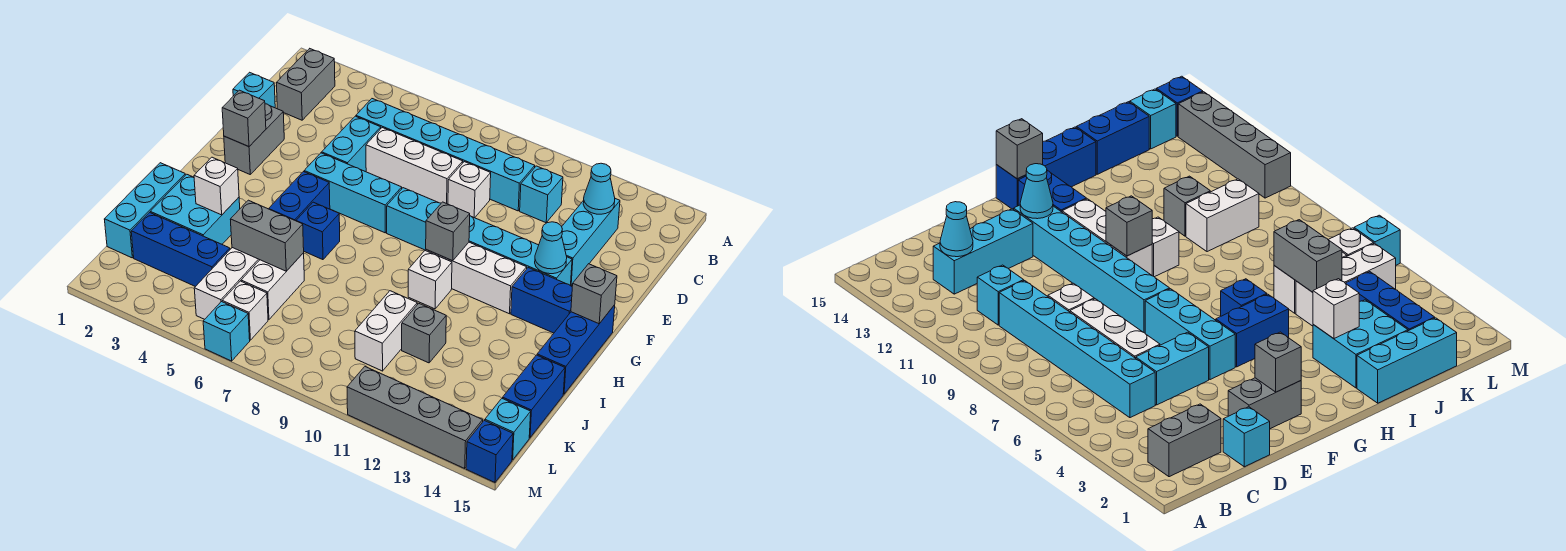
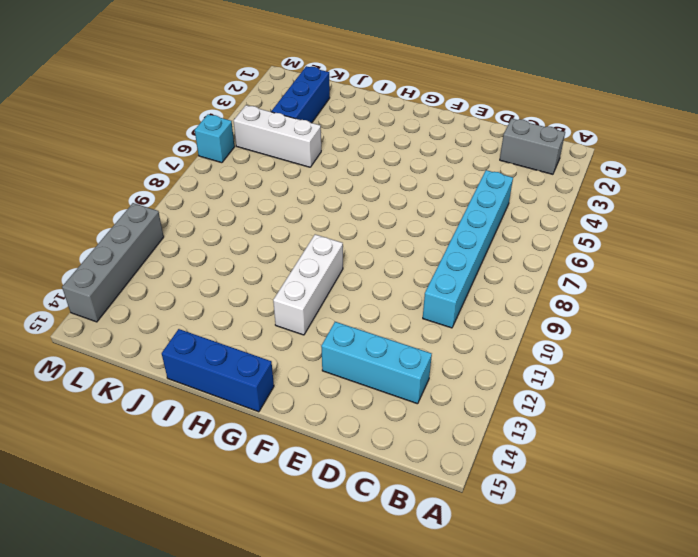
none -> cyan 1x1 brick [520,166,563,223]
none -> cyan 1x1 brick [233,72,275,108]
none -> cyan 1x2 brick [322,116,381,171]
none -> white 1x3 brick [366,128,463,204]

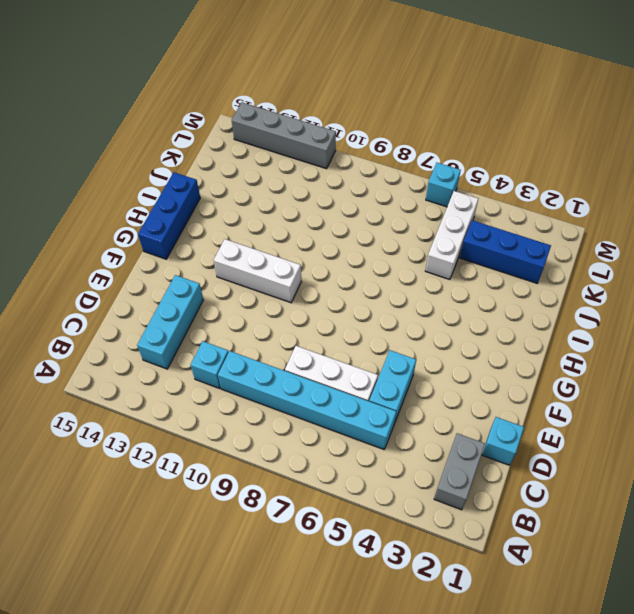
none -> white 1x1 brick [448,162,491,218]
none -> grey 1x2 brick [224,104,284,174]
none -> cyan 1x3 brick [304,153,402,233]
none -> cyan 1x6 brick [387,188,572,286]

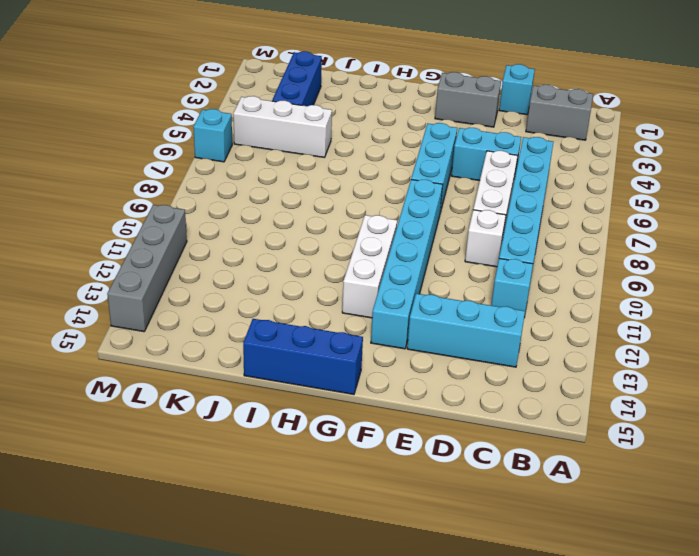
none -> blue 1x2 brick [269,172,330,221]
none -> blue 1x2 brick [511,268,572,333]
none -> blue 1x1 brick [296,202,340,260]
none -> white 1x1 brick [408,250,452,309]

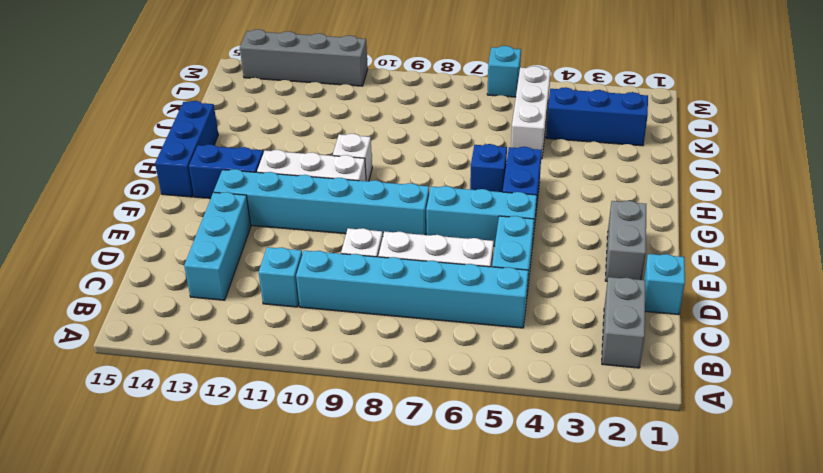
none -> cyan 1x3 brick [104,163,185,258]
none -> cyan 2x2 brick [150,174,240,244]
none -> white 1x2 brick [241,253,304,320]
none -> white 1x2 brick [355,291,417,371]

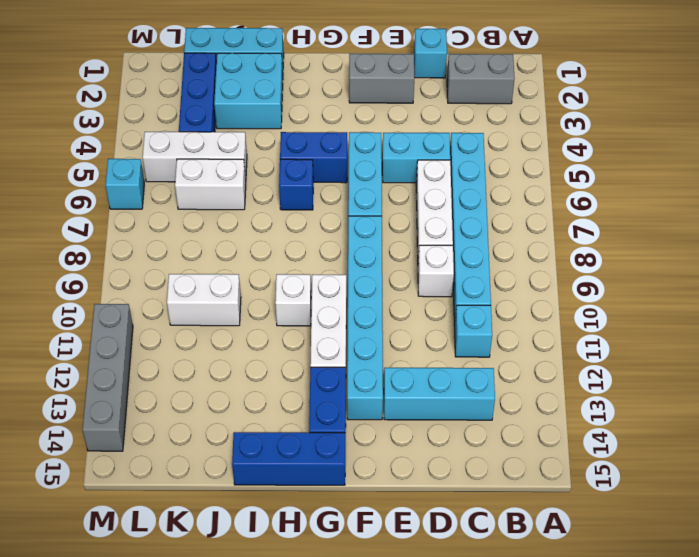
none -> grey 1x1 brick [402,303,446,363]
none -> blue 1x2 brick [503,355,565,438]
none -> white 1x1 brick [222,281,268,340]
none -> cyan 1x1 brick [485,398,531,460]

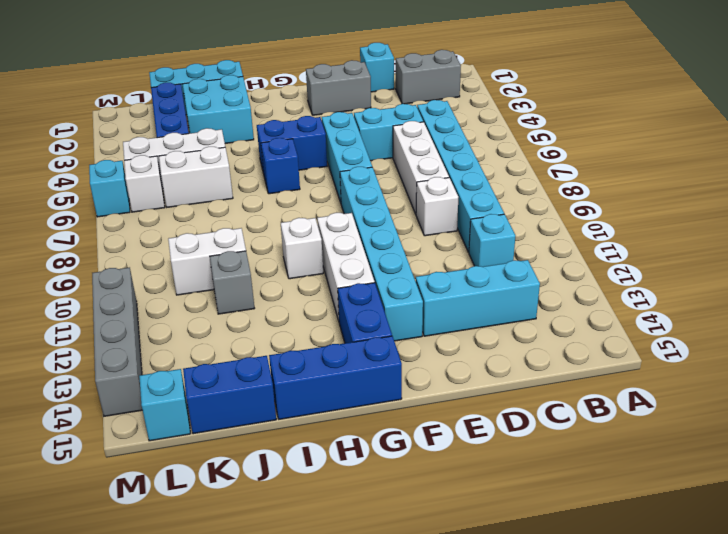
none -> blue 1x1 brick [466,421,513,482]
none -> cyan 1x1 cone [583,163,615,214]
none -> grey 1x1 brick [222,90,266,147]
none -> cyan 1x1 cone [535,222,567,274]

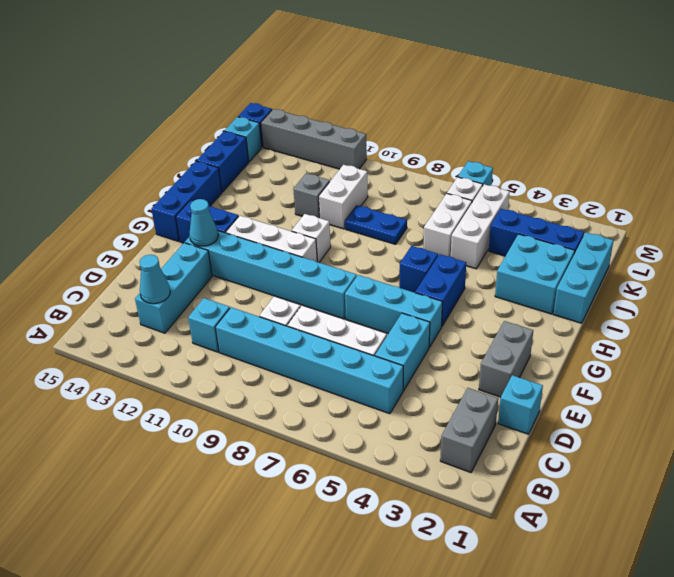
blue 1x2 plate [345,205,407,244] -> none
none -> grey 1x1 brick [222,90,266,147]
none -> grey 1x1 brick [426,202,470,261]
none -> grey 1x1 brick [571,264,617,324]
none -> white 1x1 brick [194,157,239,215]

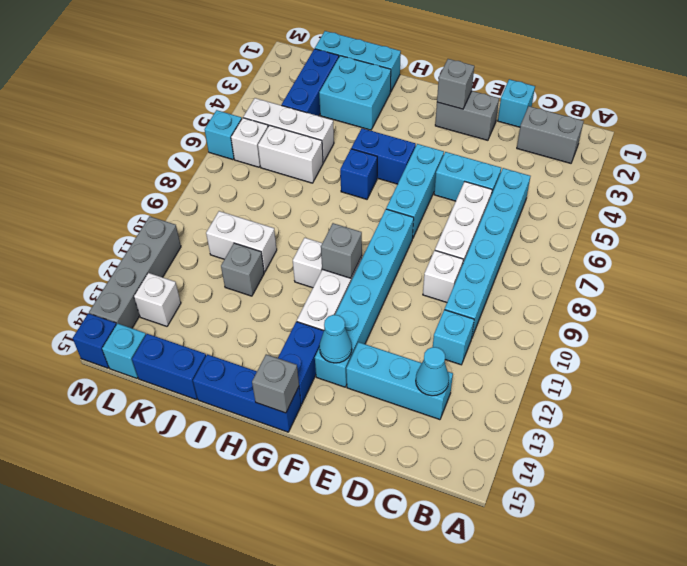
white 1x1 brick [134,273,181,326] -> white 1x1 brick moved to [194,157,239,215]
none -> grey 1x2 brick [230,200,304,271]

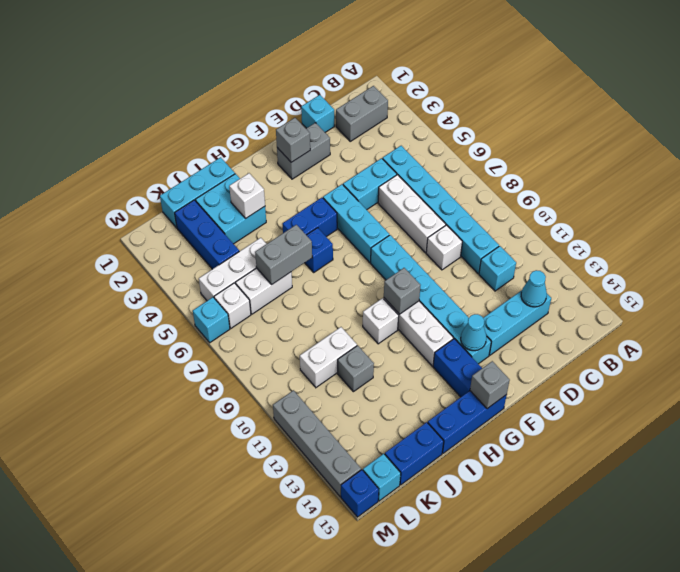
grey 1x2 brick [255,225,312,285] -> grey 1x2 brick turned to [230,200,304,271]

